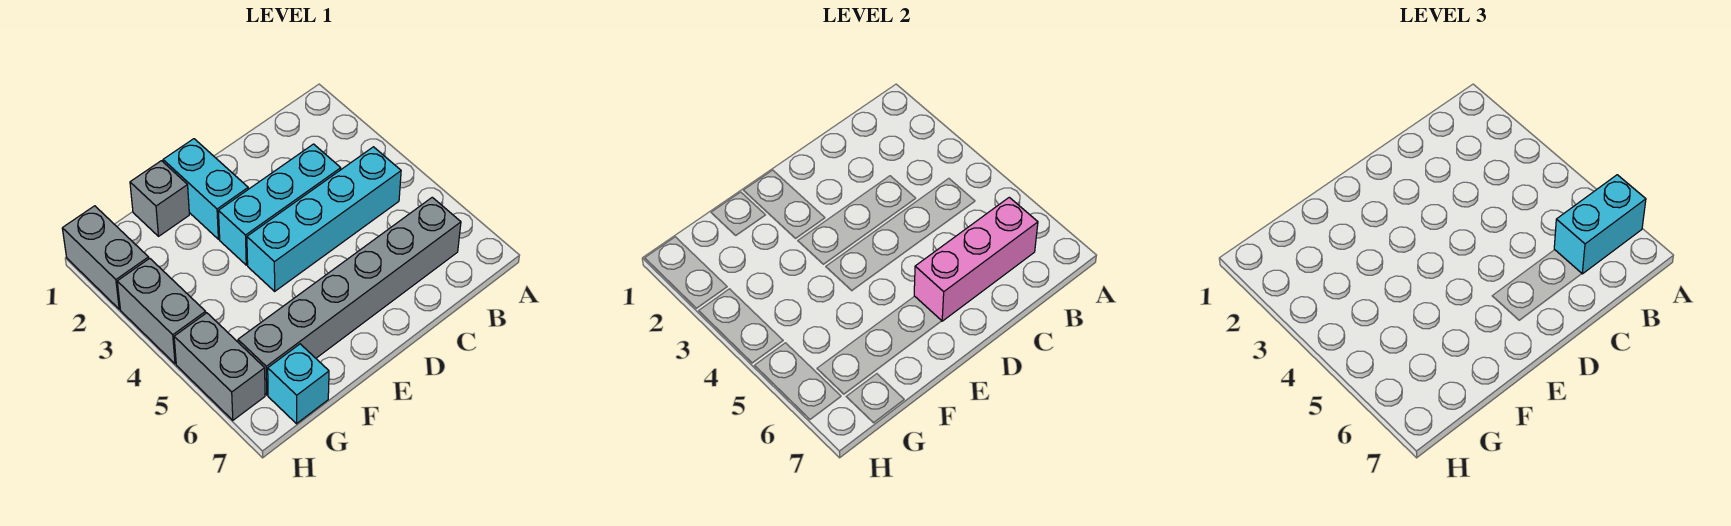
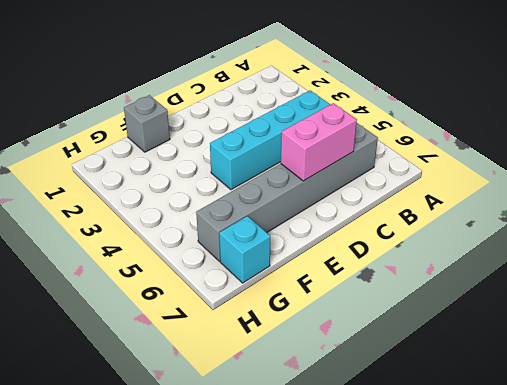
pink 1x2 brick [281,103,357,181] -> pink 1x3 brick [914,197,1038,321]
none -> cyan 1x3 brick [218,144,341,265]
none -> cyan 1x2 brick [163,139,248,239]

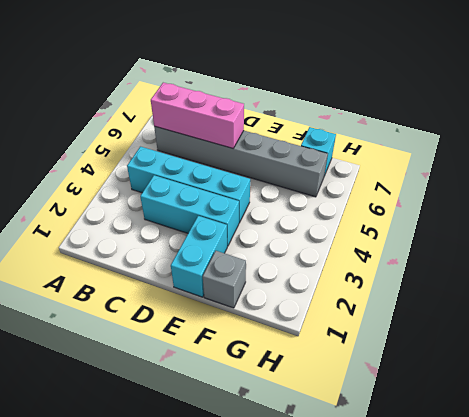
none -> grey 1x2 brick [62,206,149,309]
none -> grey 1x2 brick [117,258,206,364]

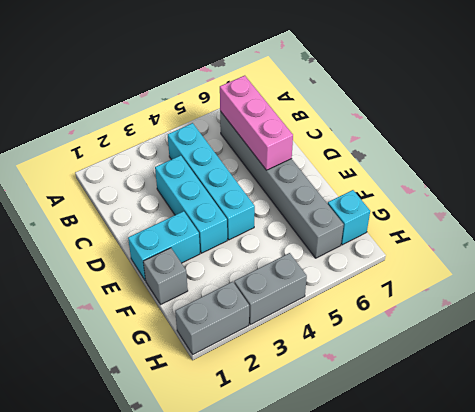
none -> grey 1x2 brick [174,313,265,420]
none -> cyan 1x2 brick [1554,175,1646,274]

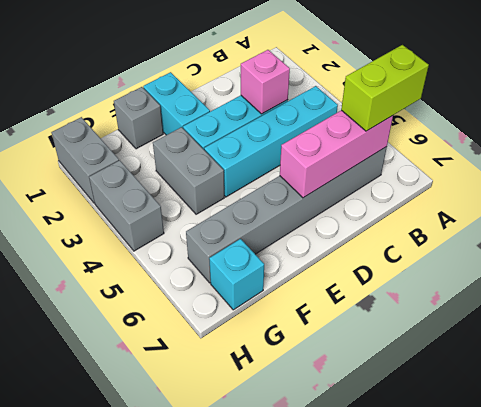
lime 1x2 brick [341,45,429,131] -> cyan 1x2 brick [1554,175,1646,274]
pink 1x1 brick [241,50,290,114] -> none
grey 1x2 brick [153,127,224,214] -> grey 1x2 brick moved to [174,313,265,420]

